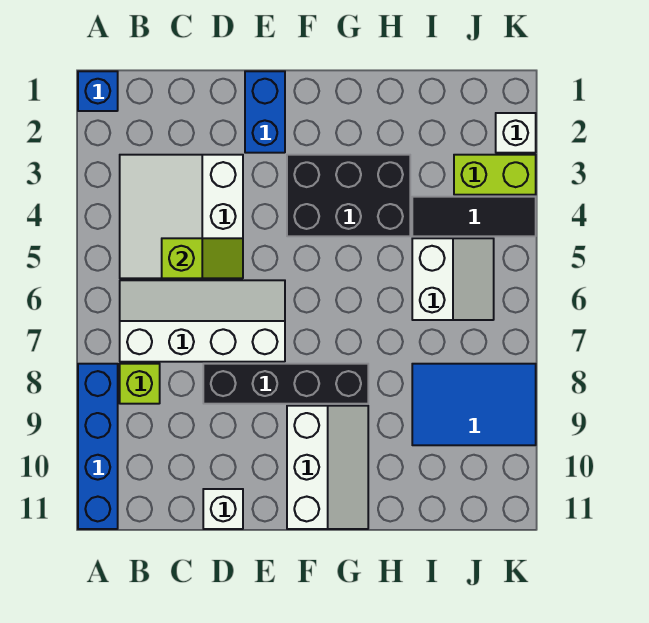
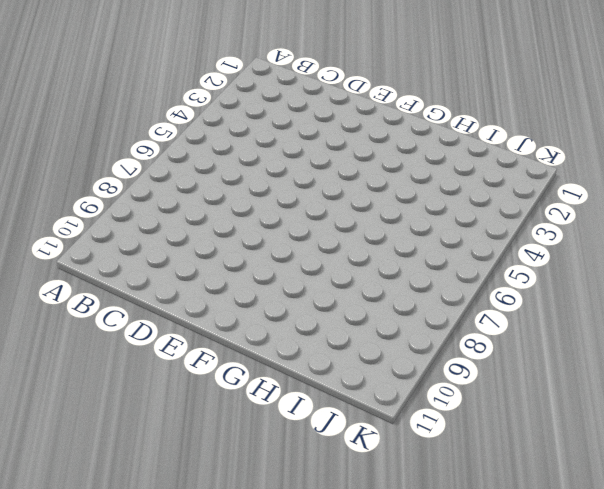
none -> blue 1x1 brick [78,71,118,111]
none -> blue 1x4 brick [78,364,118,529]
none -> white 3x3 slope [120,155,243,278]

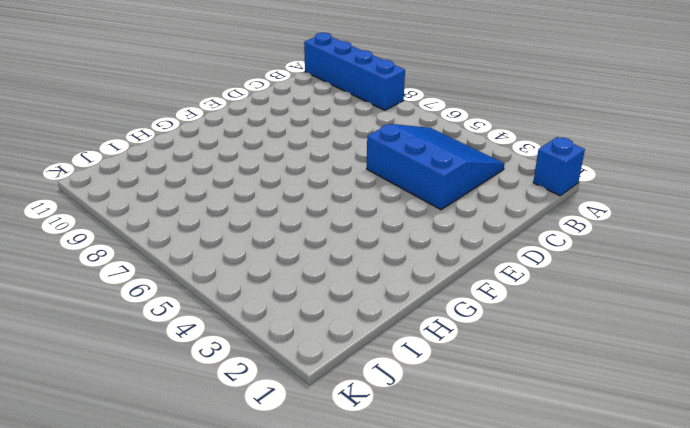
blue 3x3 slope [367,124,504,210] -> white 3x3 slope [120,155,243,278]
none -> white 2x4 slope [120,280,285,362]
none -> lime 1x1 brick [120,364,160,404]
none -> black 1x4 brick [203,364,368,404]

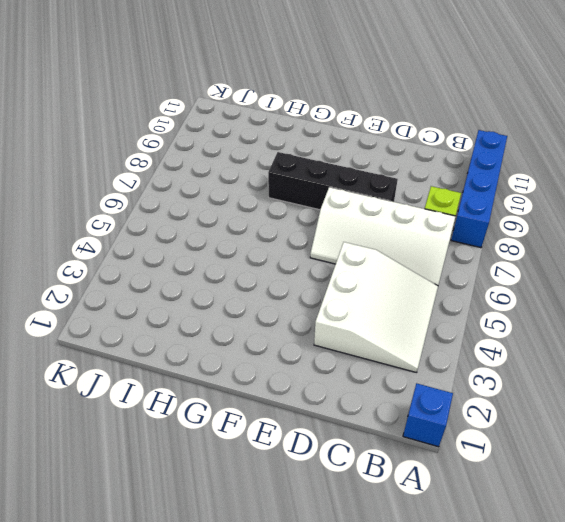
none -> white 1x1 brick [203,489,243,529]
none -> blue 1x2 brick [245,71,285,153]
none -> black 2x3 brick [287,155,410,236]

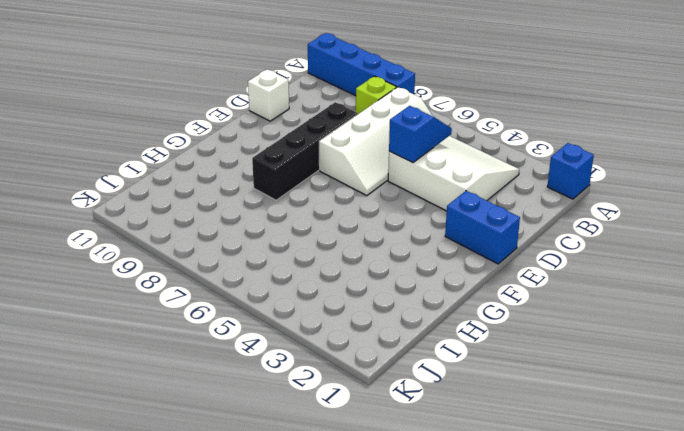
blue 1x2 slope [389,106,452,163] -> lime 1x2 slope [162,238,243,278]
none -> black 2x3 brick [287,155,410,236]
none -> white 2x3 slope [287,406,368,529]
none -> black 1x3 tile [412,197,536,236]

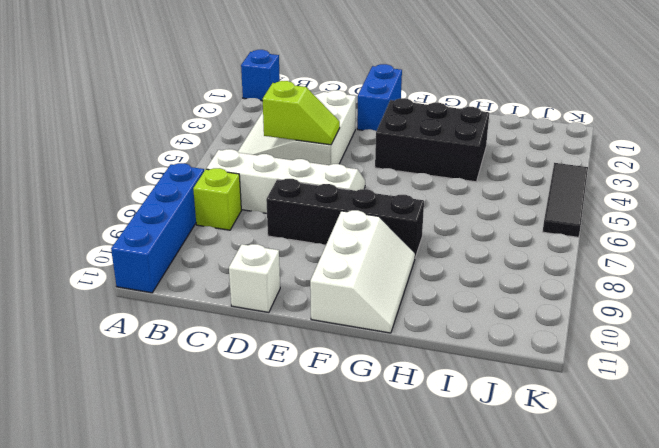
black 1x3 tile [543,163,588,237] -> black 1x3 tile turned to [412,197,536,236]
none -> white 2x2 slope [412,238,494,320]
none -> blue 2x3 tile [412,364,536,445]
none -> lime 1x2 brick [454,155,536,195]

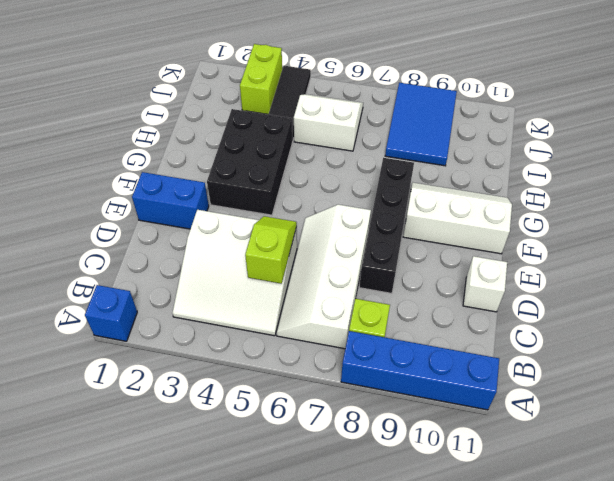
none -> white 1x1 brick [496,113,536,153]

